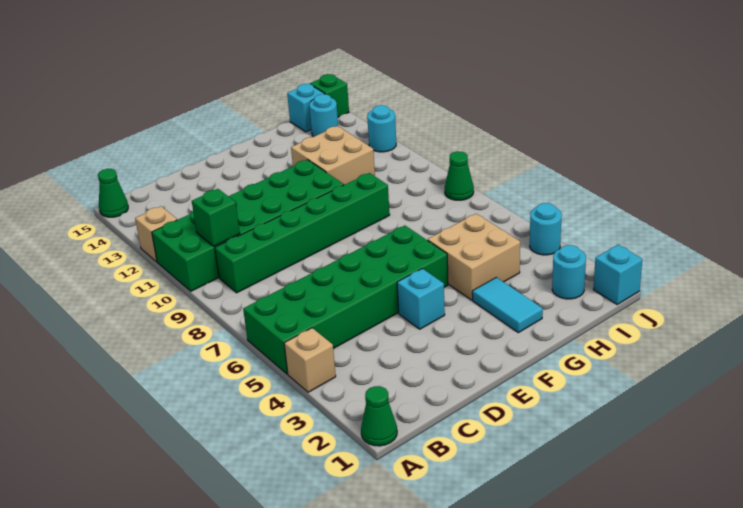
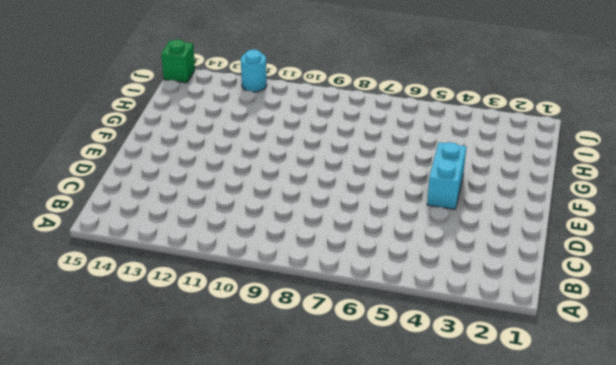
cyan 1x2 brick [427,142,466,209] -> cyan 1x1 brick [397,269,445,329]
none -> green 1x1 cone [361,386,397,446]
none -> tan 1x1 brick [284,328,336,392]
none -> green 2x6 brick [243,225,448,374]

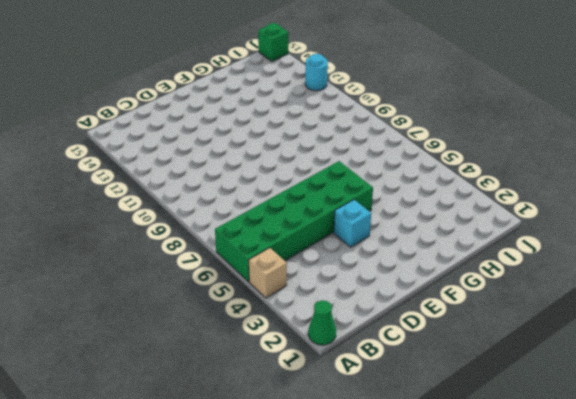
none -> green 2x6 brick [152,160,344,291]
none -> tan 1x1 brick [135,206,177,262]
none -> green 1x1 cone [98,169,128,217]

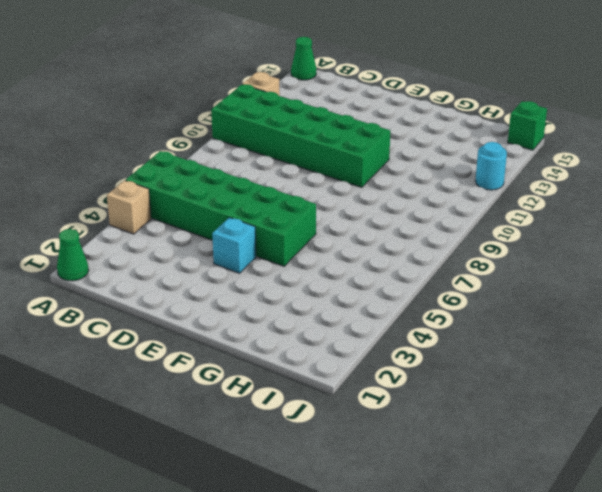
none -> green 1x6 brick [215,173,390,293]
none -> cyan 1x2 tile [472,277,543,333]
none -> tan 2x2 brick [428,214,520,300]

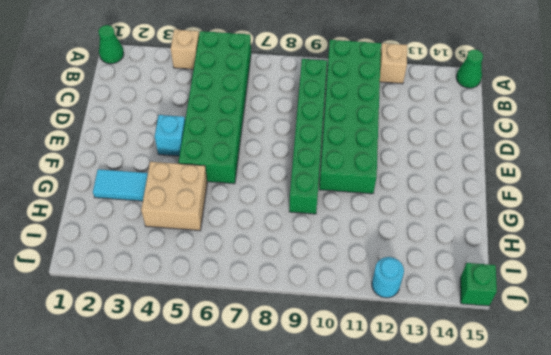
none -> tan 2x2 brick [291,126,375,185]
none -> cyan 1x1 round brick [552,245,586,299]
none -> cyan 1x1 round brick [309,94,338,137]

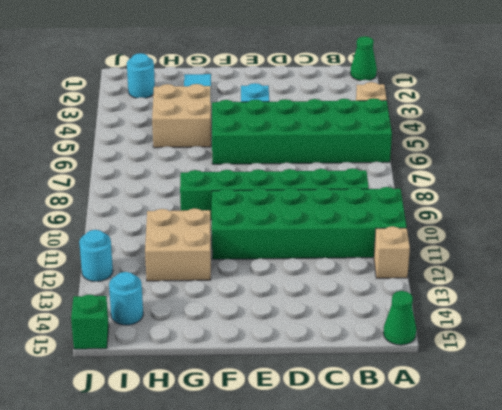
none -> cyan 1x1 brick [287,84,324,132]
none -> cyan 1x1 brick [593,245,642,304]
none -> cyan 1x1 round brick [530,203,562,255]

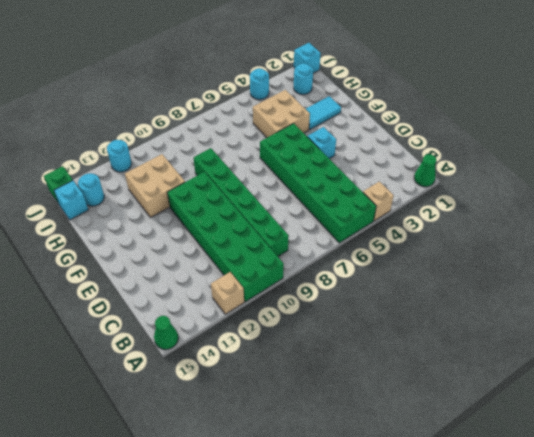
none -> green 1x1 cone [445,151,474,200]
none -> green 1x1 brick [192,189,240,246]

